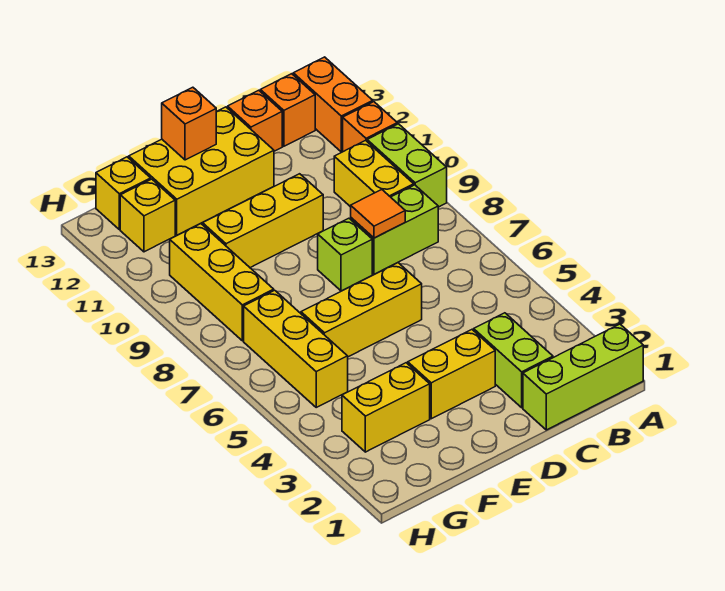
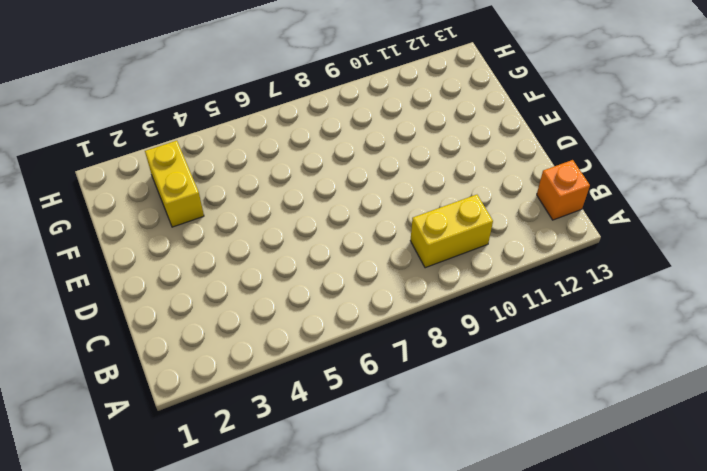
none -> lime 1x3 brick [523,324,643,430]
none -> lime 1x2 brick [367,124,447,207]
none -> orange 1x1 brick [343,102,397,152]

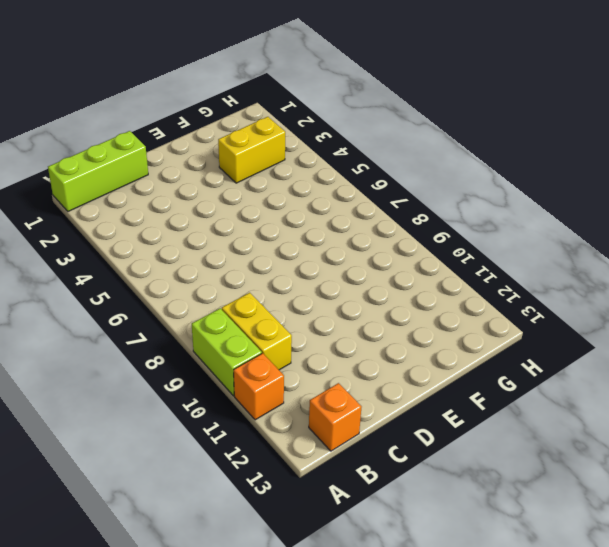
none -> orange 1x2 brick [293,57,373,152]
none -> lime 1x2 brick [351,185,438,274]
none -> lime 1x2 brick [474,313,553,408]

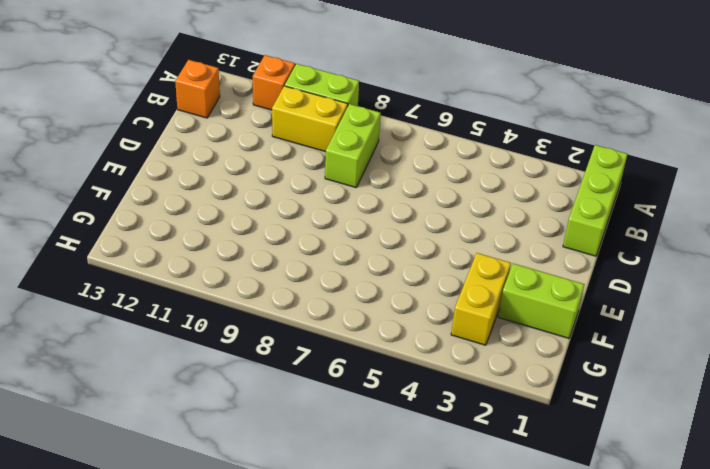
lime 1x2 brick [498,263,585,338] -> lime 1x2 brick moved to [474,313,553,408]
none -> orange 1x2 brick [293,57,373,152]
none -> orange 1x1 brick [228,90,282,151]
none -> yellow 1x2 brick [408,330,495,419]

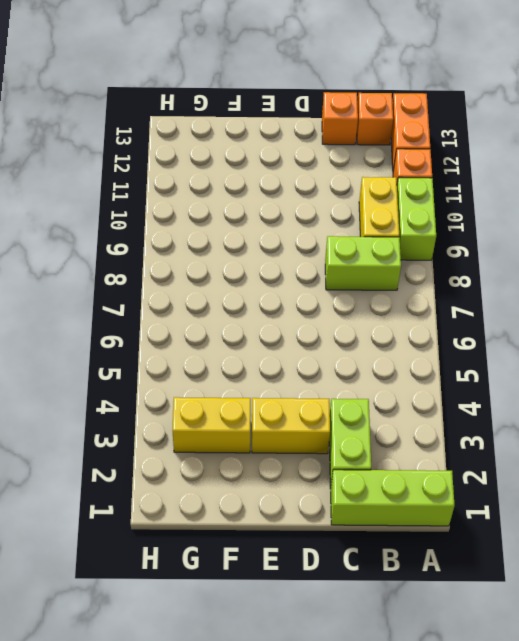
none -> yellow 1x3 brick [301,263,422,357]
none -> lime 1x1 brick [318,218,372,291]
none -> yellow 1x3 brick [203,174,323,268]

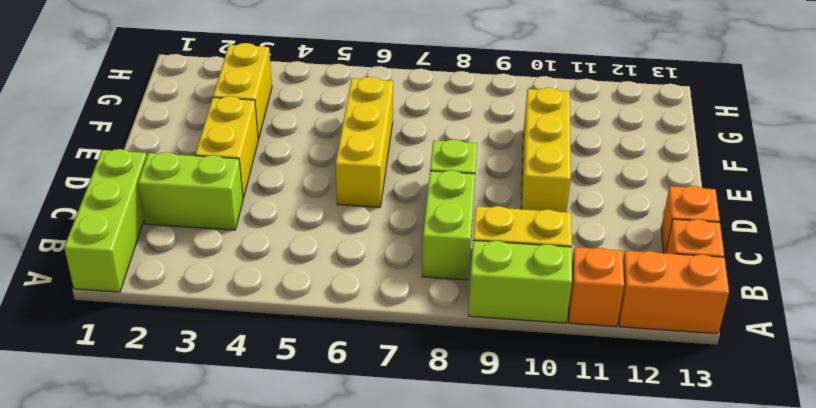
none -> yellow 2x3 brick [129,107,274,235]
none -> yellow 1x3 brick [244,290,348,407]
none -> yellow 1x3 brick [170,224,274,341]

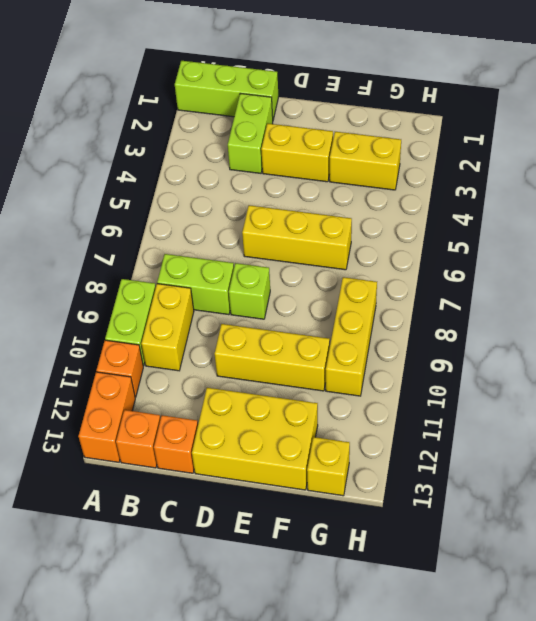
none -> yellow 1x3 brick [244,290,348,407]
none -> yellow 1x1 brick [120,179,175,252]
none -> orange 1x1 tile [351,190,405,238]

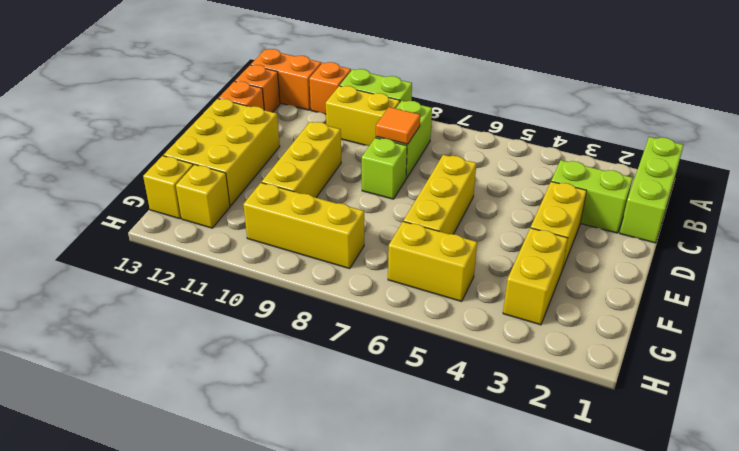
yellow 1x2 brick [388,221,477,301] -> yellow 1x3 brick [244,290,348,407]
none -> orange 1x1 brick [162,87,216,160]

